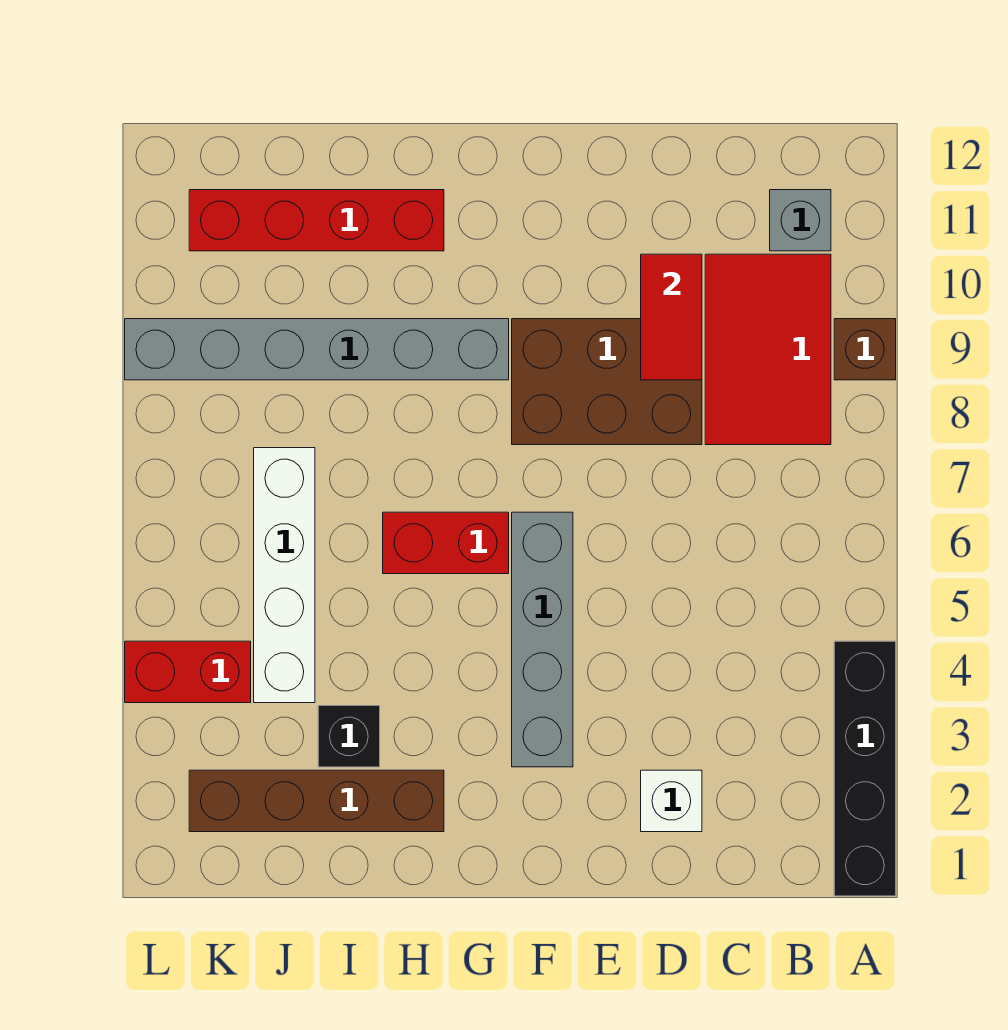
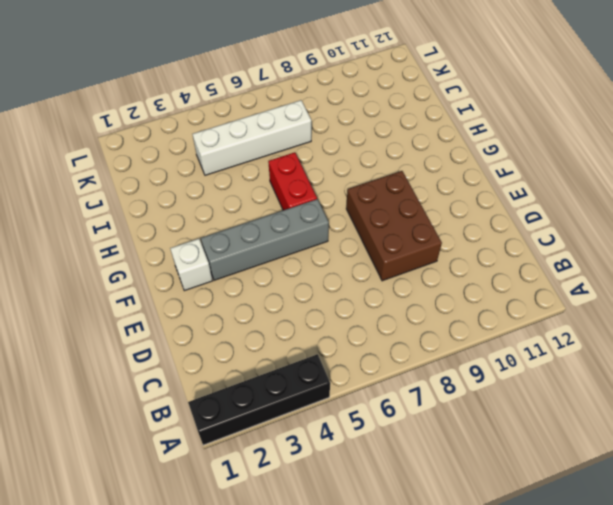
white 1x1 brick [170,239,213,291] -> white 1x1 brick moved to [641,770,702,832]
none -> brown 1x1 brick [834,319,896,380]
none -> red 2x3 tile [705,254,831,445]
none -> grey 1x1 brick [770,190,831,251]

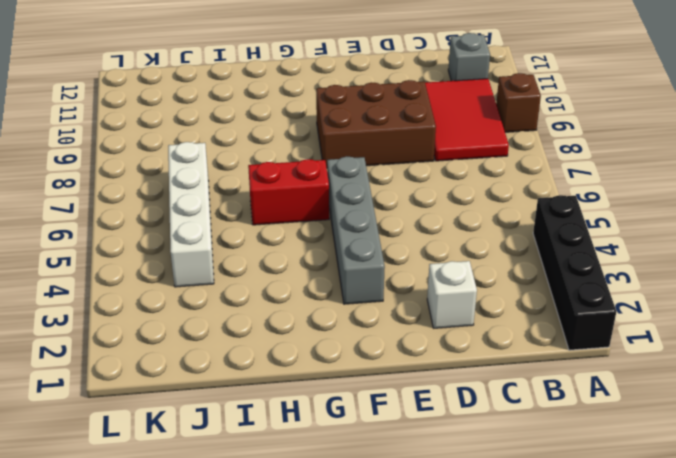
none -> grey 1x6 brick [125,319,509,380]
none -> brown 1x4 brick [189,770,444,832]
none -> red 1x4 brick [189,190,444,251]

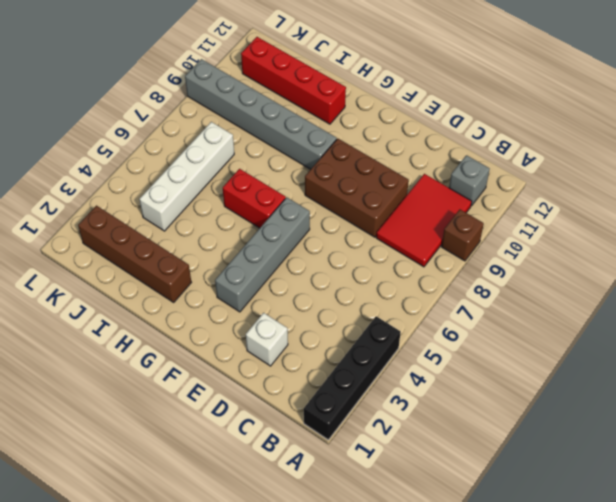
none -> black 1x1 brick [318,706,380,767]
none -> red 1x2 brick [125,641,251,703]
none -> red 1x2 tile [641,254,702,380]

